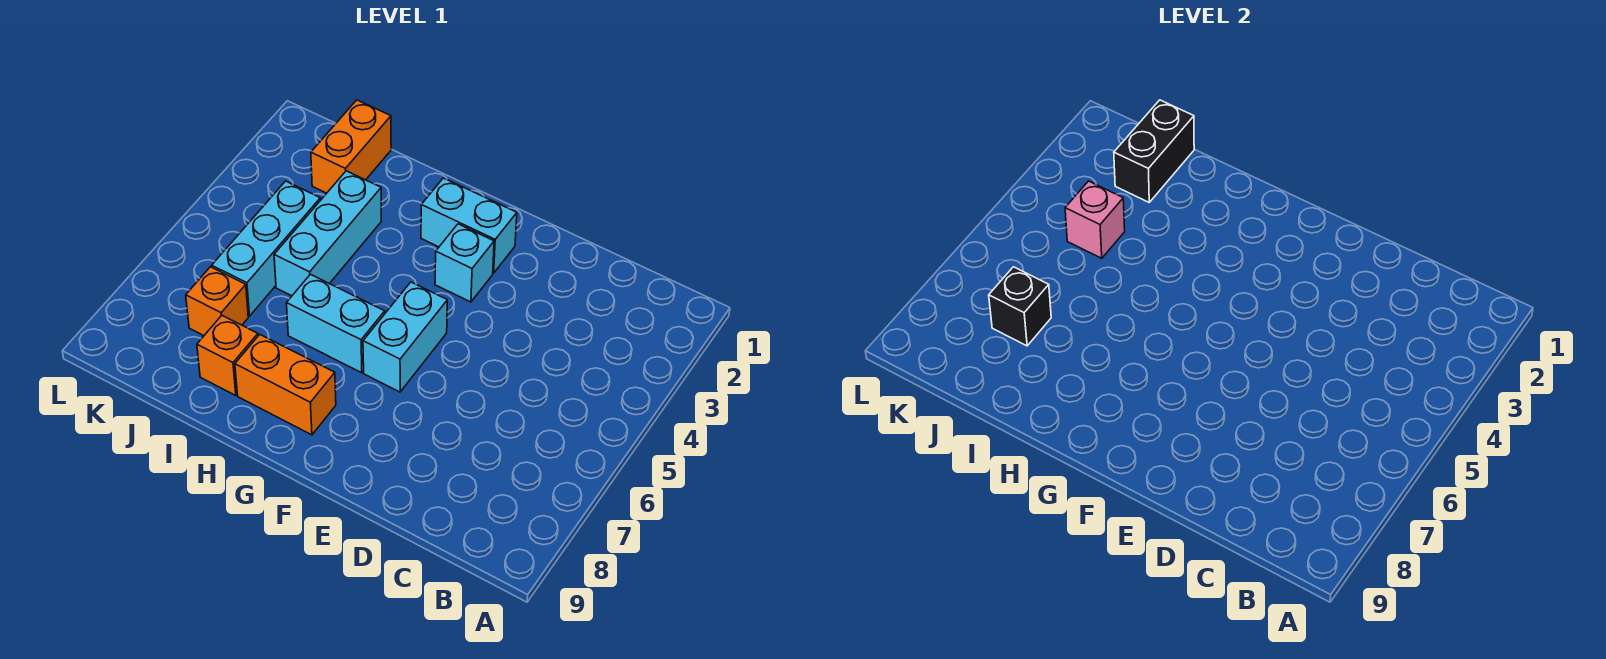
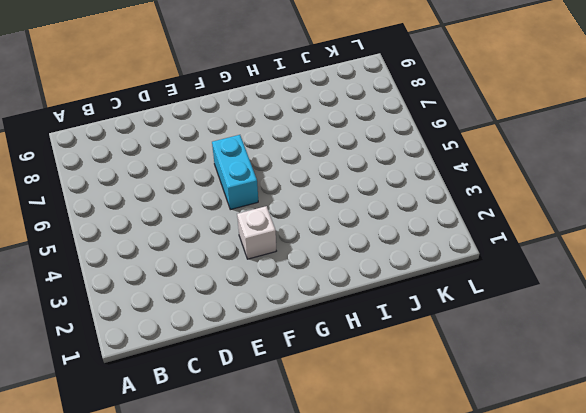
white 1x1 brick [237,206,276,259] -> cyan 1x1 brick [435,224,494,302]
none -> cyan 1x2 brick [421,178,517,273]
none -> cyan 1x2 brick [287,274,385,373]
none -> orange 1x2 brick [235,335,336,435]

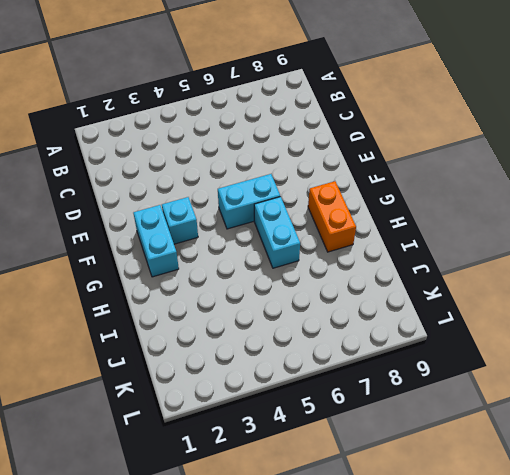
none -> cyan 1x3 brick [274,171,381,296]
none -> orange 1x1 brick [197,316,258,396]
none -> orange 1x2 brick [311,100,391,193]

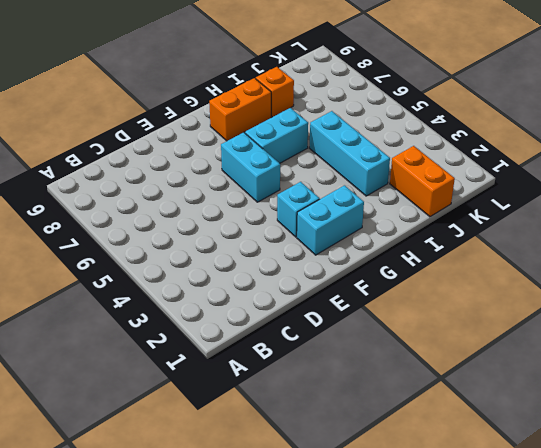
none -> cyan 1x3 brick [212,181,320,316]
none -> orange 1x1 brick [186,267,248,336]
none -> black 1x2 brick [1114,100,1194,202]

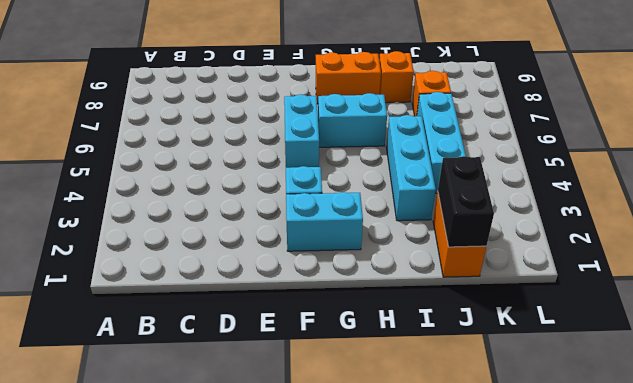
none -> pink 1x1 brick [1065,181,1125,258]
none -> black 1x1 brick [989,267,1051,346]

